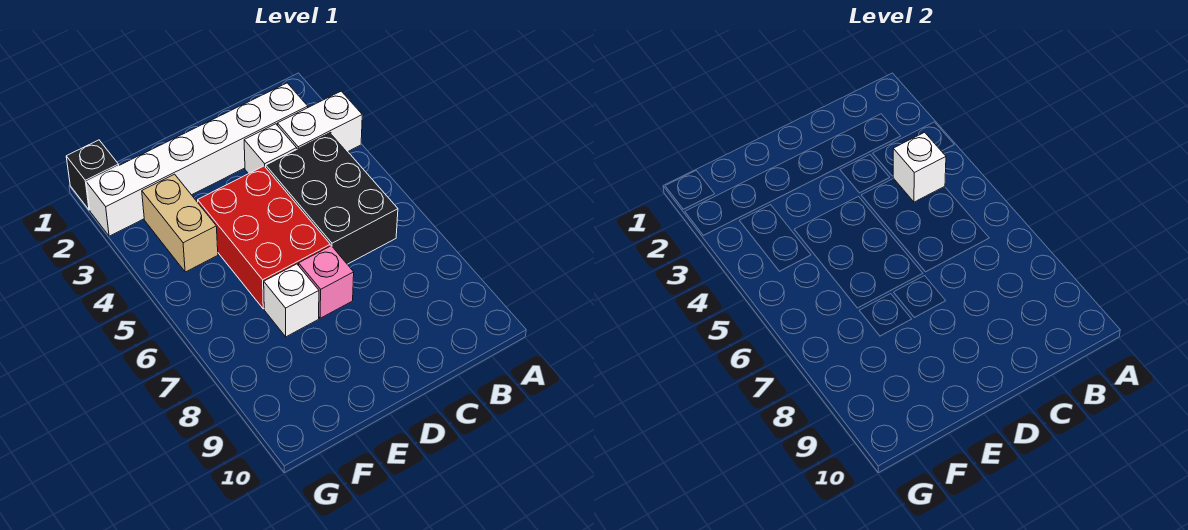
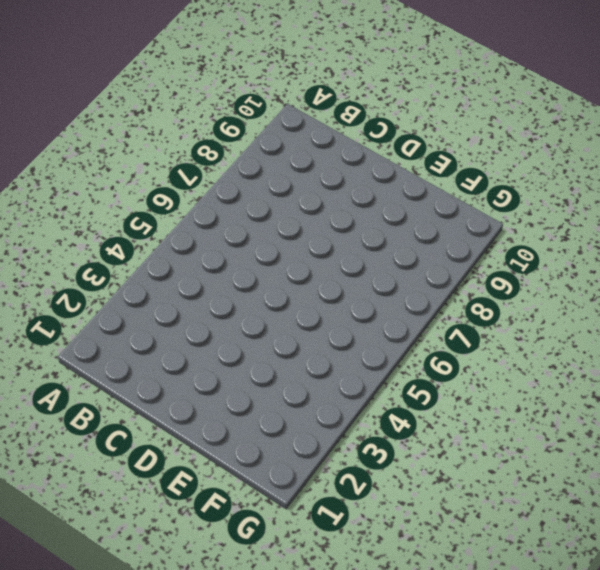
none -> white 1x2 brick [277,91,362,151]
none -> white 1x6 brick [86,83,308,236]

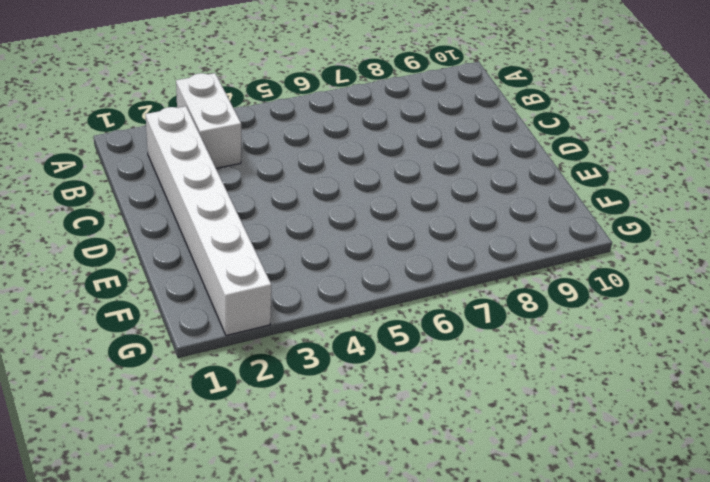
none -> black 2x3 brick [266,132,398,264]
none -> white 1x1 brick [244,124,297,174]

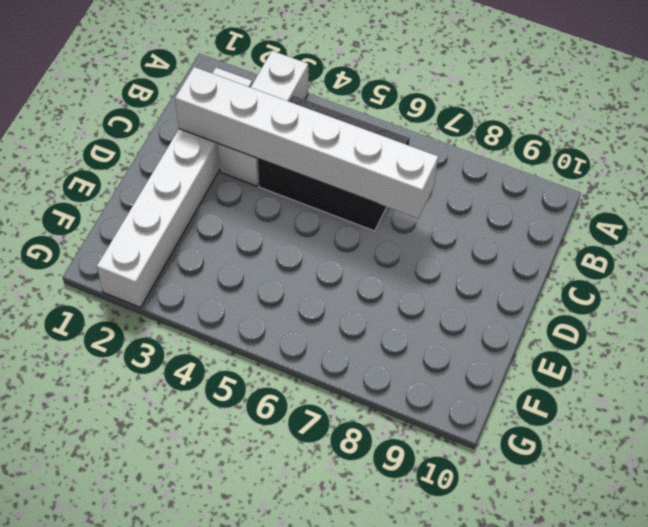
white 1x6 brick [175,67,438,218] -> none
none -> red 2x3 brick [198,166,330,309]
none -> pink 1x1 brick [299,246,354,318]

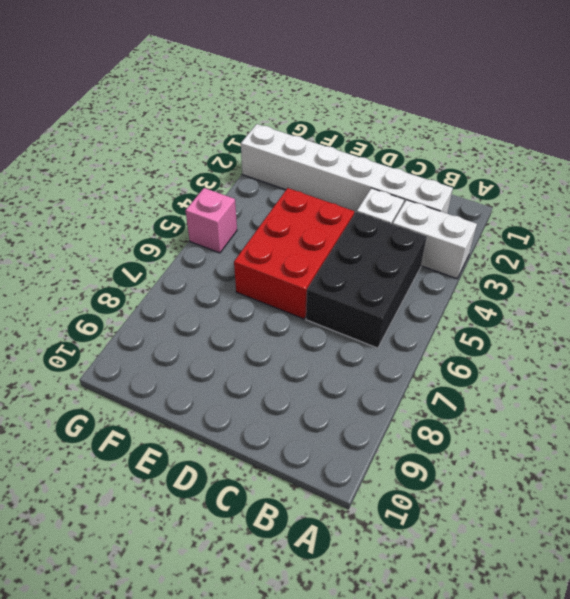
pink 1x1 brick [186,188,237,253] -> pink 1x1 brick moved to [299,246,354,318]
none -> white 1x1 brick [264,264,319,337]
none -> tan 1x2 brick [142,174,218,272]

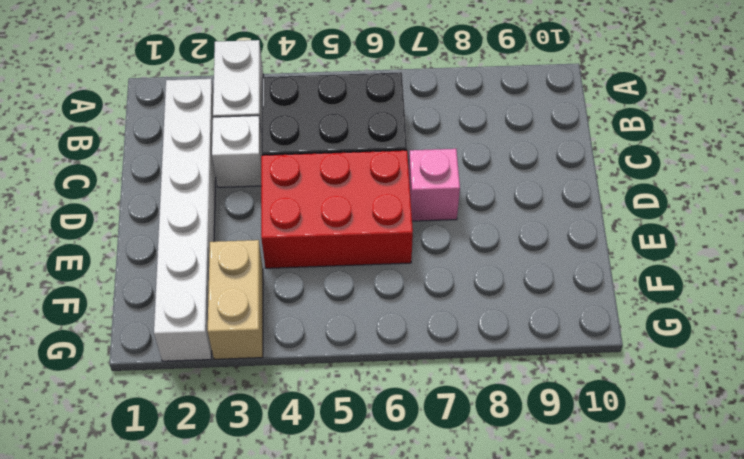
tan 1x2 brick [208,240,263,359] -> tan 1x2 brick turned to [142,174,218,272]
none -> white 1x1 brick [264,264,319,337]
none -> black 1x1 brick [66,140,119,210]

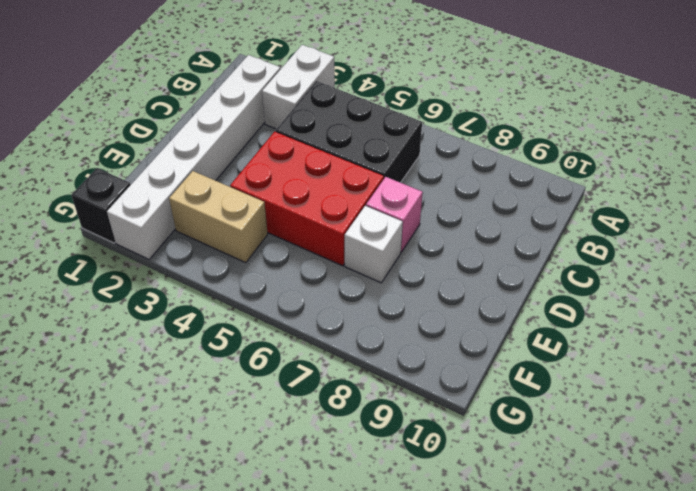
none -> white 1x1 brick [244,124,297,174]
none -> white 1x1 brick [893,132,946,202]

